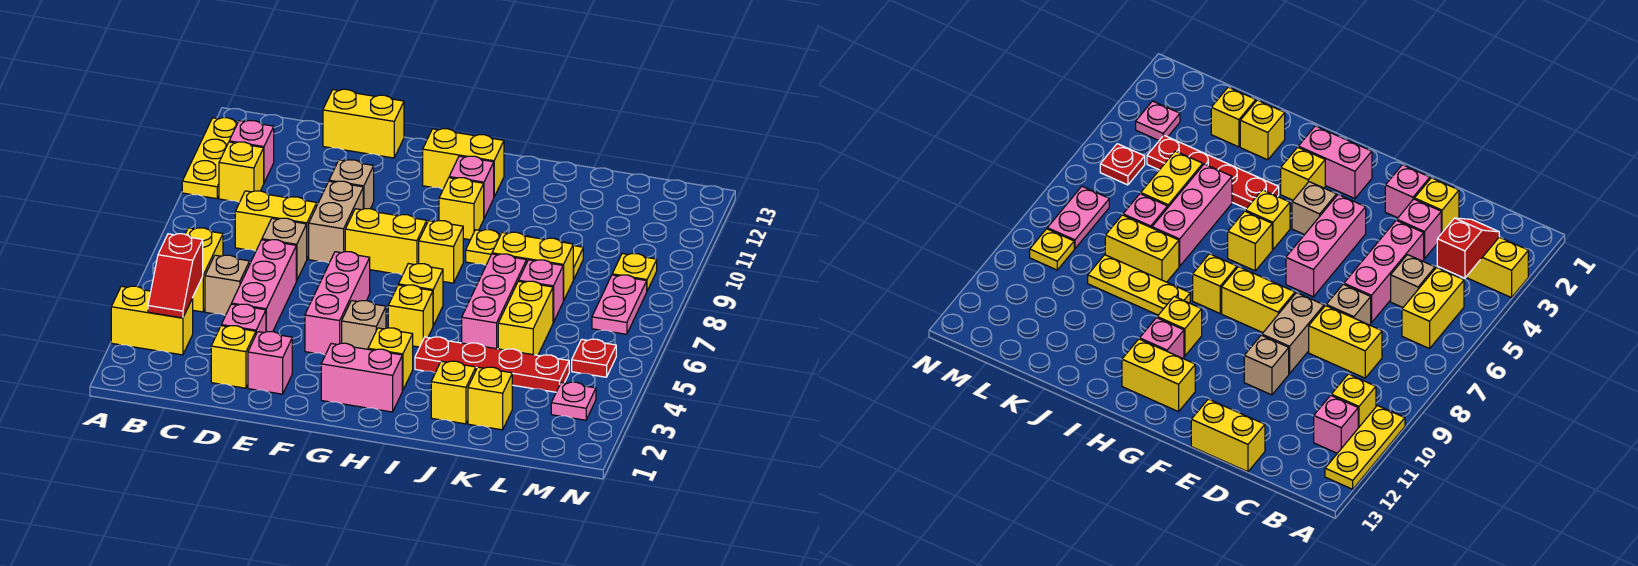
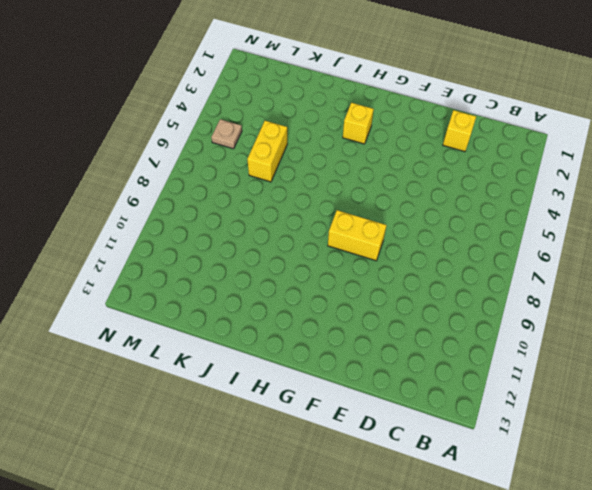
tan 1x1 plate [211,119,242,149] -> red 1x1 plate [572,339,616,377]
none -> yellow 1x2 brick [111,286,193,355]
none -> yellow 1x3 plate [182,118,238,199]
none -> yellow 1x2 brick [185,228,223,312]
none -> yellow 1x1 brick [219,142,264,202]

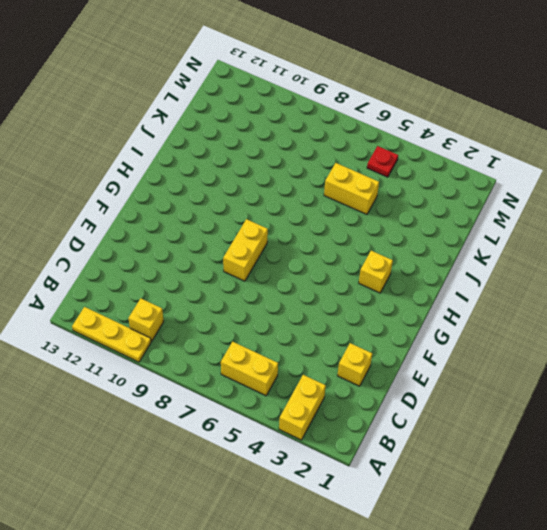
none -> pink 1x1 brick [229,121,274,182]
none -> tan 1x1 brick [205,255,250,316]
none -> yellow 1x2 brick [235,191,317,258]
none -> pink 1x1 brick [221,304,266,333]

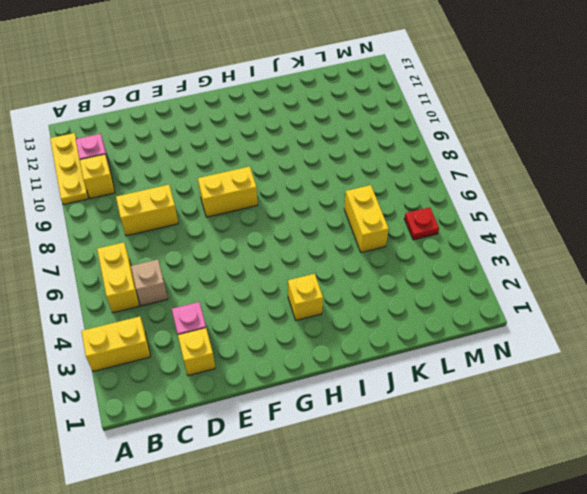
none -> pink 1x3 brick [232,240,296,332]
none -> tan 1x1 brick [262,218,307,281]
none -> yellow 1x2 brick [323,89,404,158]
none -> pink 1x1 brick [248,332,292,394]

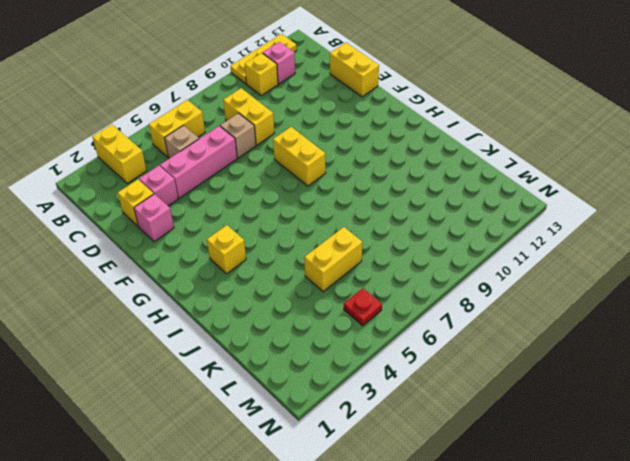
none -> tan 1x2 brick [309,181,363,263]
none -> tan 1x1 brick [329,160,374,209]
none -> pink 1x3 brick [305,252,370,355]
none -> pink 1x2 brick [321,343,402,412]

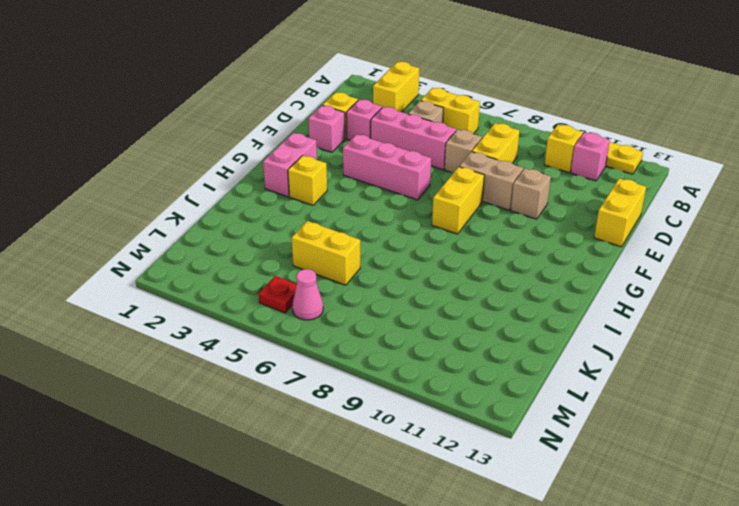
pink 1x1 cone [292,269,323,320] -> none
none -> tan 1x1 brick [342,301,386,349]
none -> yellow 1x2 brick [423,129,504,197]
none -> yellow 1x1 brick [388,285,433,347]
none -> yellow 1x1 brick [398,264,443,326]

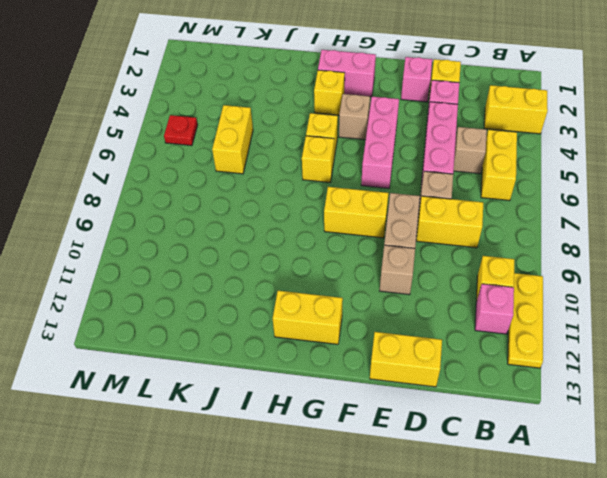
none -> yellow 1x1 brick [419,221,463,283]
none -> yellow 1x1 brick [439,178,484,240]
none -> pink 1x1 brick [449,156,494,218]
none -> red 1x4 plate [415,337,569,392]

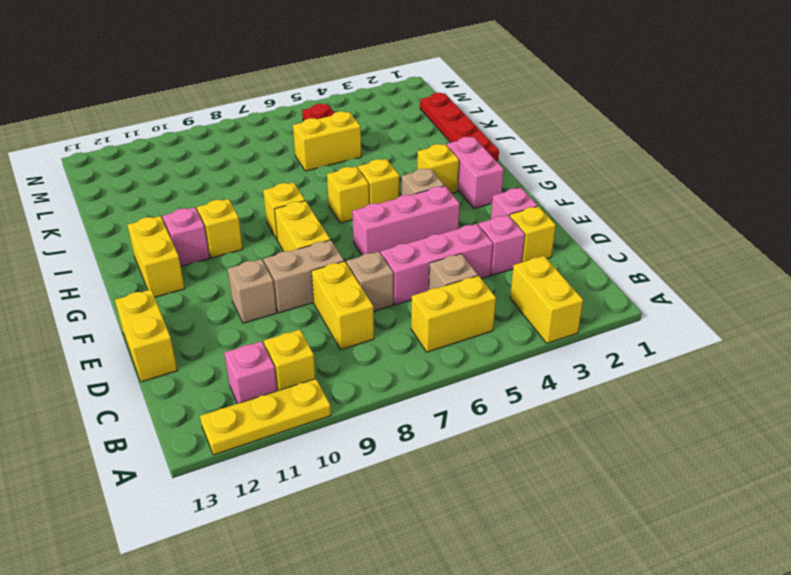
red 1x4 plate [420,93,499,161] -> red 1x4 plate moved to [415,337,569,392]
none -> yellow 1x3 plate [466,230,583,279]
none -> yellow 1x1 brick [431,361,476,424]
none -> pink 1x3 brick [462,254,527,349]
none -> yellow 1x2 brick [492,232,574,301]

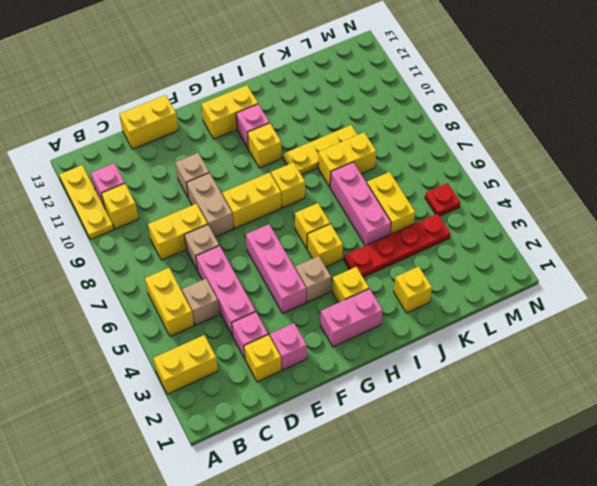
none -> yellow 1x1 brick [468,367,512,430]
none -> pink 1x1 brick [519,260,563,322]
none -> pink 1x1 plate [551,382,596,420]
none -> pink 1x2 plate [592,275,647,334]

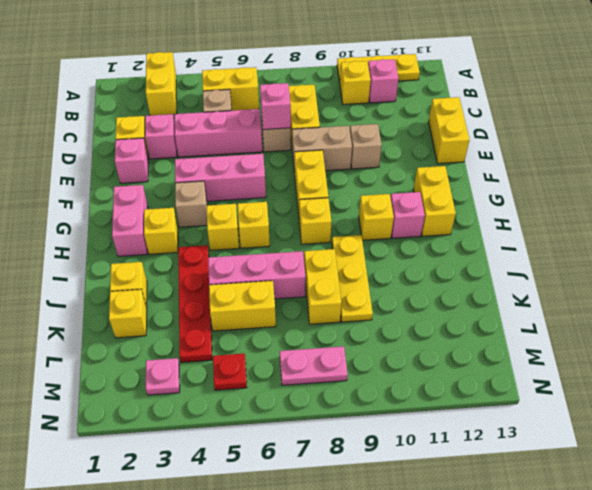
pink 1x1 brick [260,83,291,130] -> pink 1x1 brick moved to [519,260,563,322]
none -> yellow 1x1 plate [612,254,657,291]
none -> red 1x2 slope [148,234,203,318]

